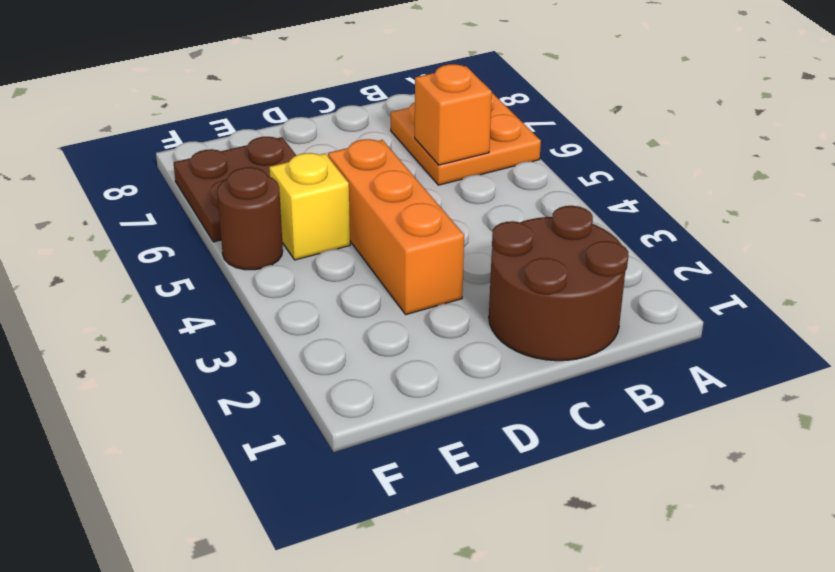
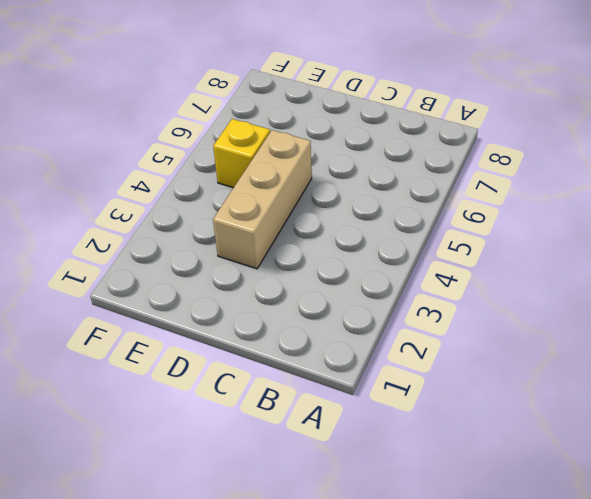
tan 1x3 brick [213,130,312,269] -> orange 1x3 brick [328,139,464,314]
none -> orange 2x2 plate [391,93,541,185]
none -> brown 2x2 round brick [489,206,628,361]

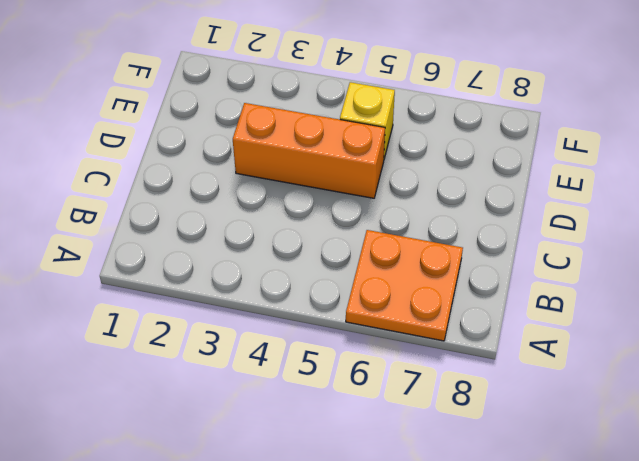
none -> brown 2x2 round brick [489,206,628,361]
none -> brown 2x2 plate [174,137,296,242]

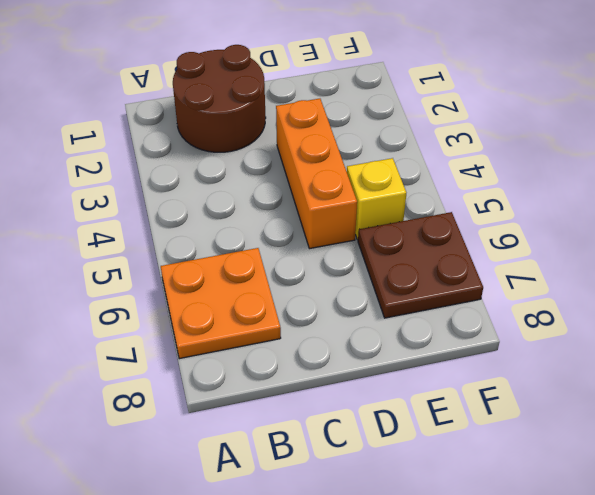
none -> brown 1x1 round brick [217,167,283,270]
none -> orange 1x1 brick [415,64,492,165]

